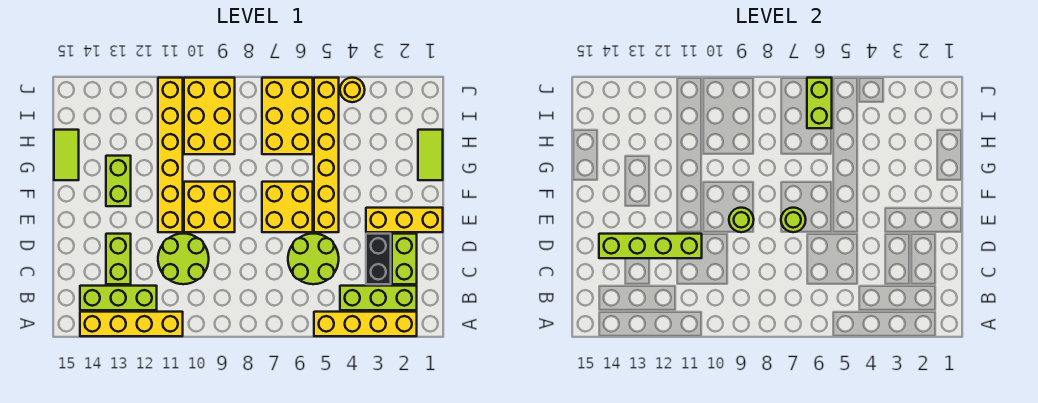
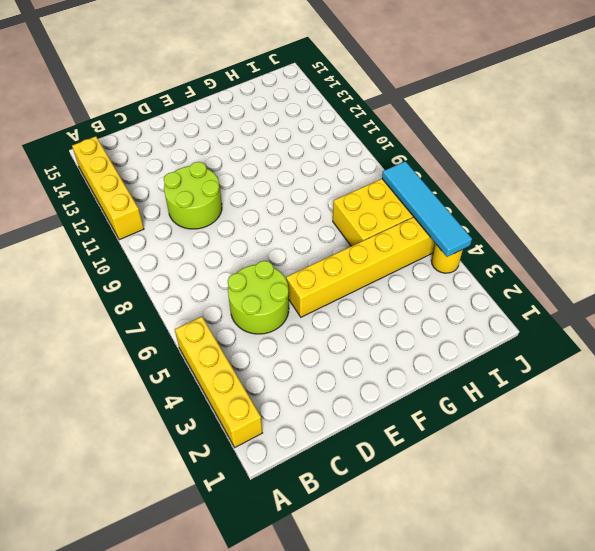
cyan 1x4 tile [382,161,472,257] -> lime 1x2 brick [807,78,832,128]
none -> lime 1x3 brick [340,286,417,310]
none -> lime 1x3 brick [80,286,157,310]
none -> lime 1x2 brick [392,234,417,284]

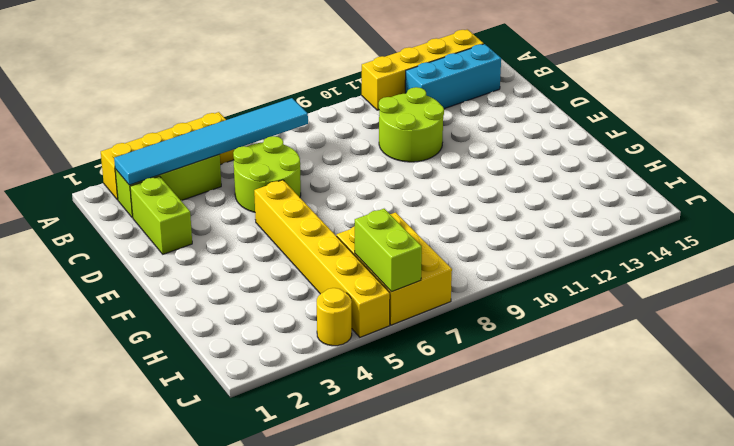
cyan 1x6 tile [114,98,308,185] -> none
cyan 1x3 brick [405,44,501,109] -> lime 1x3 brick [80,286,157,310]
none -> black 1x2 brick [366,234,391,284]
none -> lime 1x2 brick [106,234,131,284]
none -> yellow 1x3 brick [366,208,443,232]

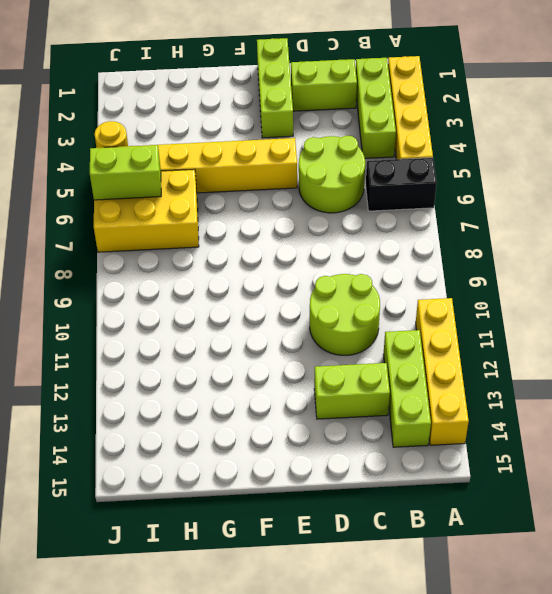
black 1x2 brick [366,158,437,211] -> black 1x2 brick moved to [366,234,391,284]
lime 1x3 brick [257,38,293,138] -> yellow 1x3 brick [366,208,443,232]
none -> yellow 2x2 brick [262,182,313,232]
none -> yellow 2x2 brick [184,182,235,232]
none -> yellow 1x6 brick [158,78,183,232]

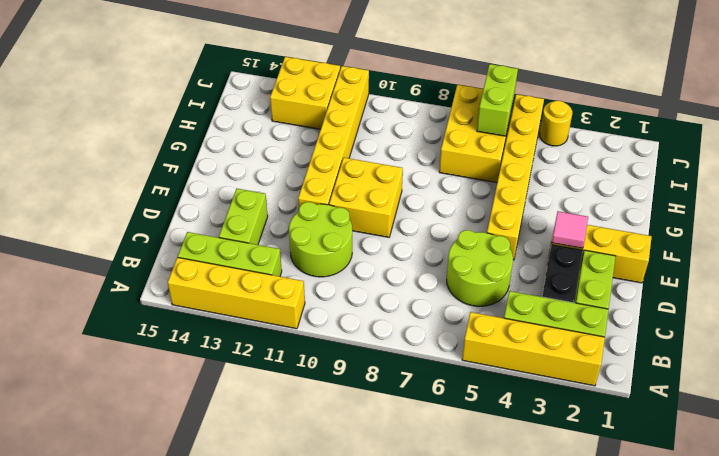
pink 1x1 tile [552,211,588,248] -> none
yellow 2x2 brick [270,57,340,129] -> yellow 2x2 brick moved to [262,182,313,232]
none -> lime 1x2 brick [106,156,131,206]
none -> lime 1x2 tile [418,130,443,180]
none -> lime 1x2 tile [54,130,79,180]

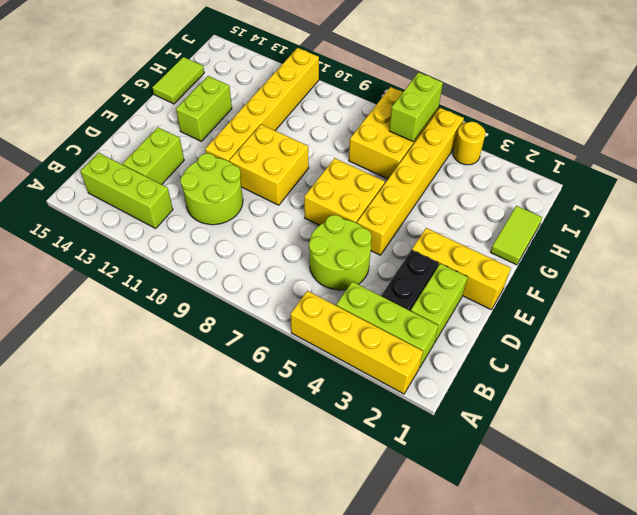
none -> yellow 1x4 brick [80,312,183,336]
none -> yellow 2x3 brick [184,78,235,154]
none -> lime 1x4 brick [599,234,702,258]

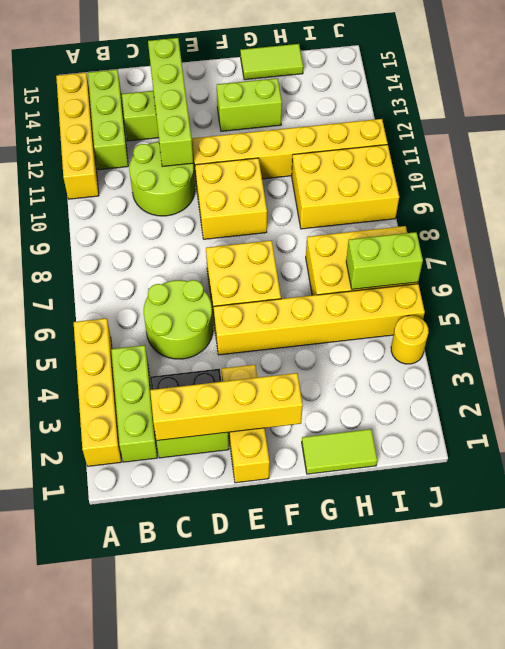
yellow 1x4 brick [150,373,303,441] -> none
none -> lime 1x1 round brick [781,208,806,232]
none -> lime 1x1 round brick [729,208,754,232]

